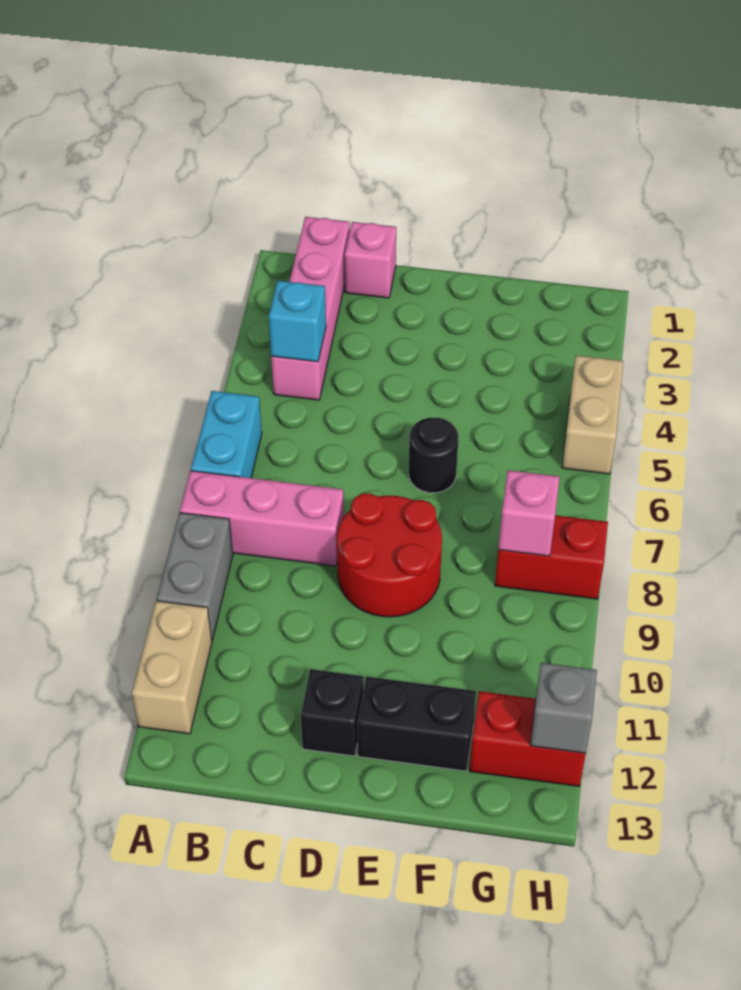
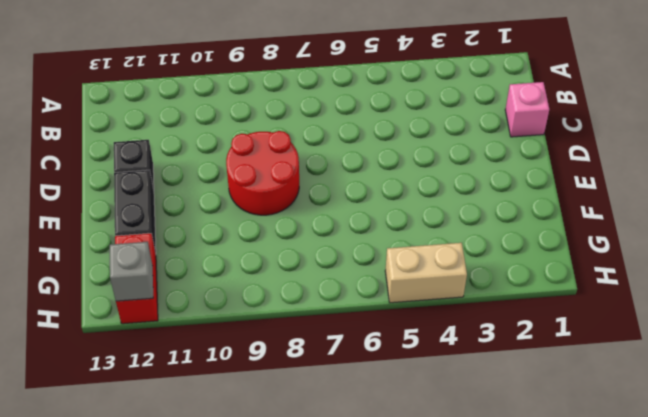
none -> cyan 1x2 brick [191,391,262,478]
none -> pink 1x3 brick [180,471,344,566]
none -> grey 1x2 brick [157,513,233,640]

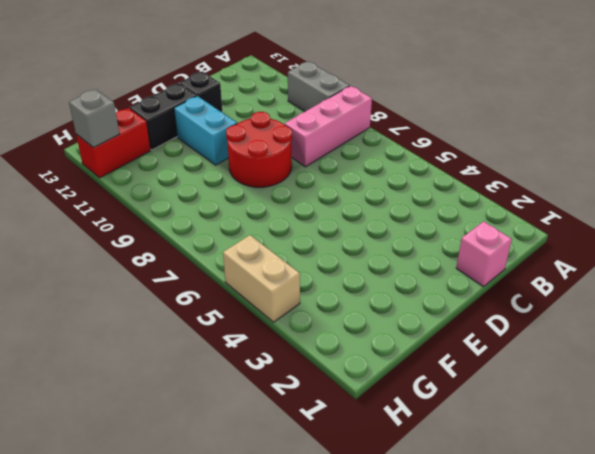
cyan 1x2 brick [174,96,237,165] -> cyan 1x2 brick moved to [191,391,262,478]
none -> tan 1x2 brick [132,601,212,734]
none -> pink 1x4 brick [271,217,350,400]
none -> black 1x1 round brick [409,418,458,493]

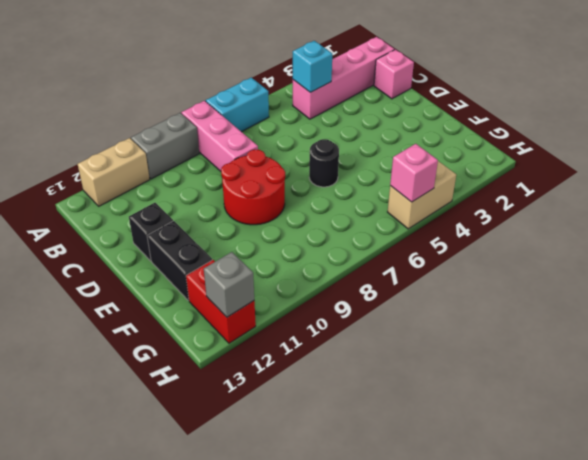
pink 1x1 brick [390,144,438,202] -> pink 1x1 brick moved to [498,470,560,556]
none -> red 1x2 brick [495,515,608,599]

